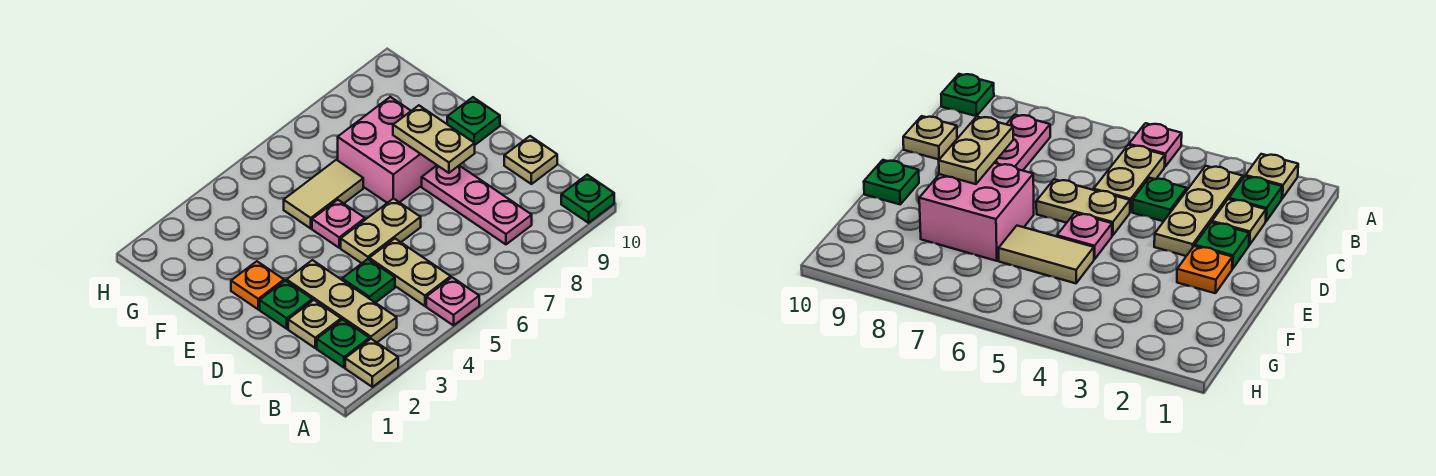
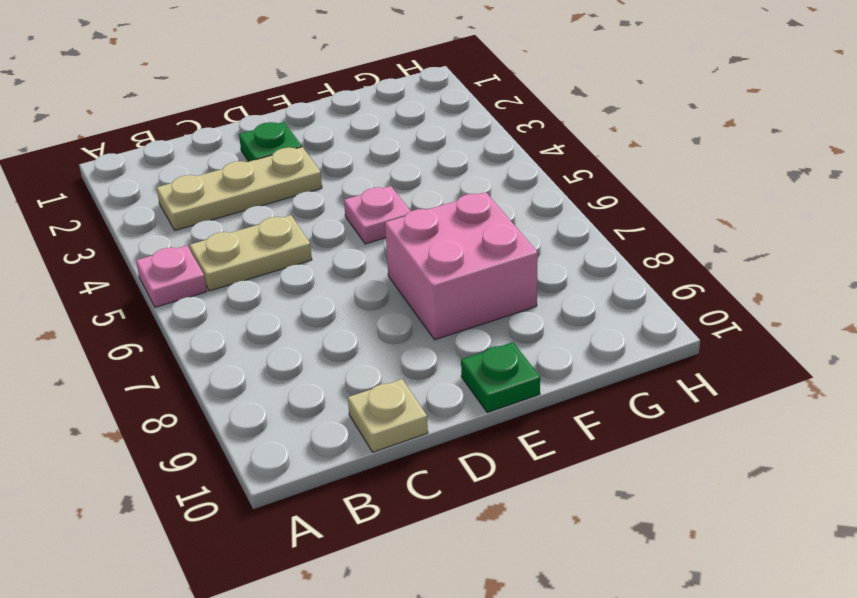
none -> tan 1x1 plate [345,339,398,387]
none -> green 1x1 plate [561,175,614,223]
none -> green 1x1 plate [317,319,370,368]

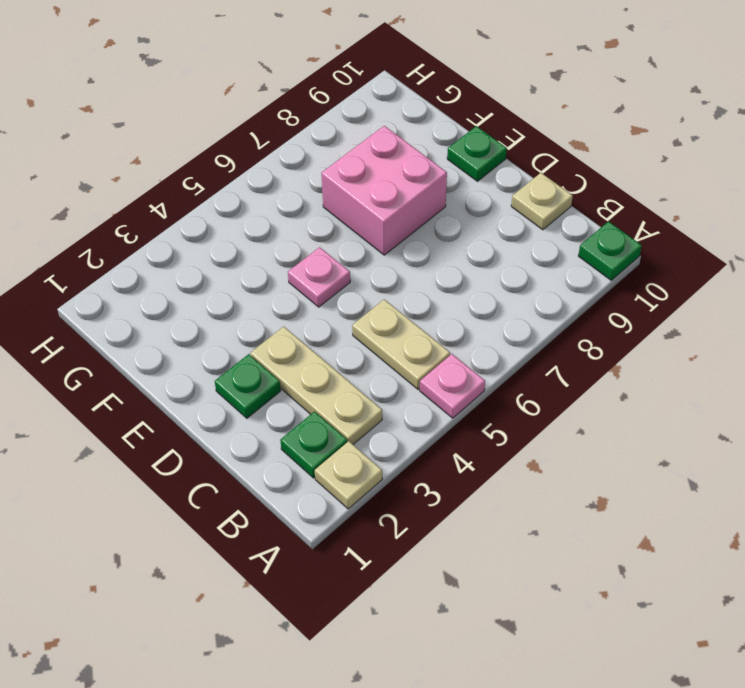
none -> pink 1x3 plate [422,165,532,244]
none -> tan 1x1 plate [288,300,341,348]
none -> green 1x1 plate [342,259,395,303]

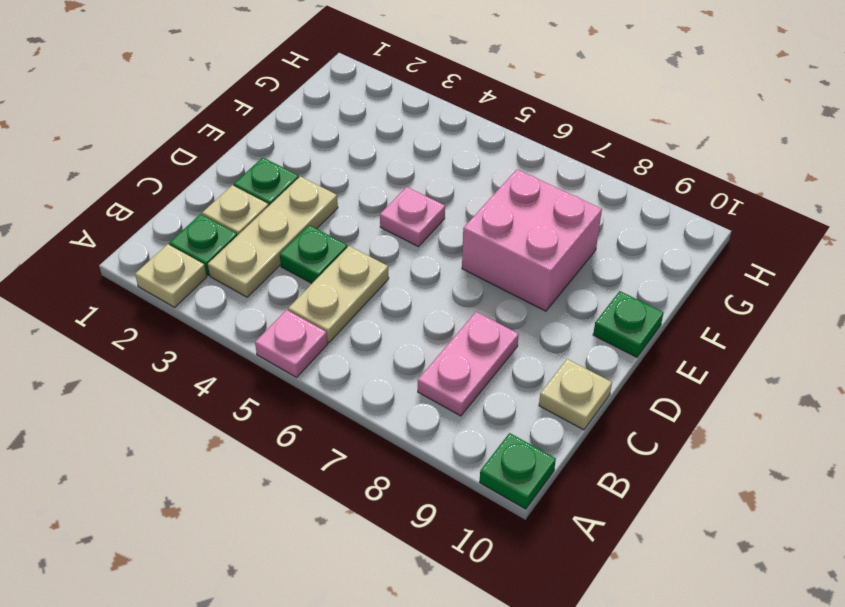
pink 1x2 plate [418,312,519,416] -> pink 1x3 plate [422,165,532,244]
none -> tan 1x2 plate [341,198,421,263]
none -> orange 1x1 plate [231,261,284,309]
none -> tan 1x2 tile [284,160,363,228]

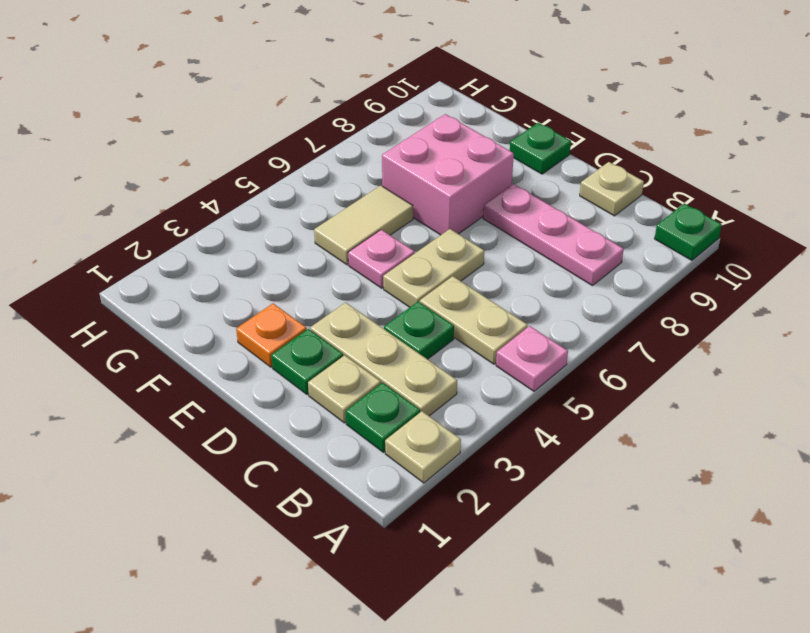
none -> tan 1x2 plate [393,105,475,173]

